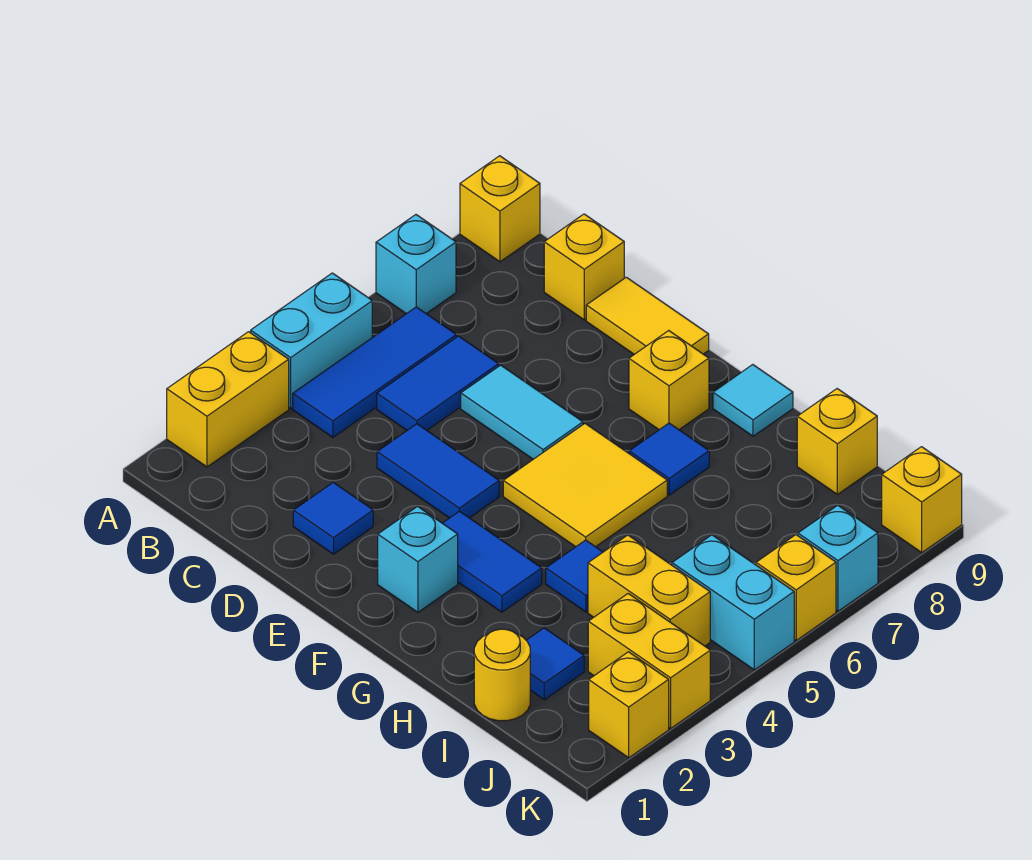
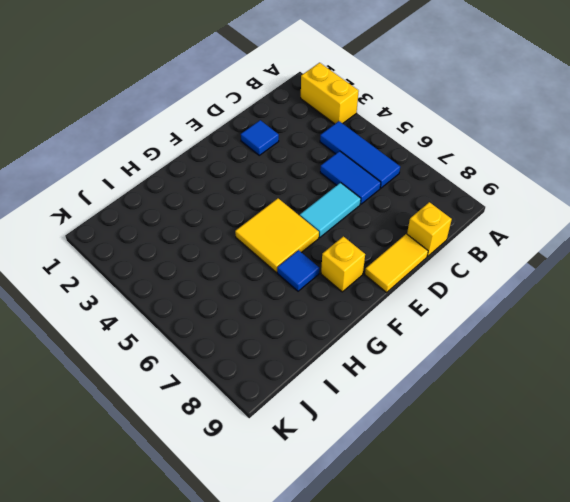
none -> cyan 1x2 brick [251,273,372,408]
none -> cyan 1x1 brick [376,215,456,314]
none -> yellow 1x1 brick [460,156,540,262]

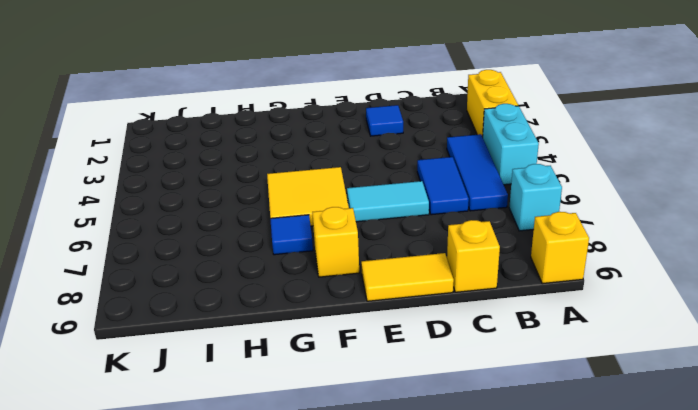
none -> blue 1x2 tile [377,424,499,518]
none -> cyan 1x1 brick [378,506,458,612]
none -> blue 1x2 tile [443,511,542,612]

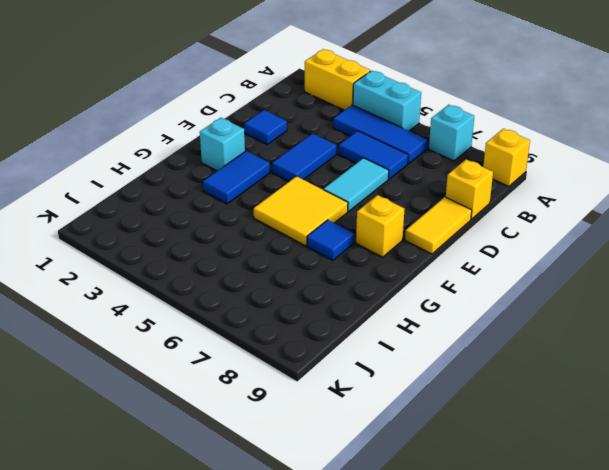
none -> cyan 1x1 tile [713,365,793,436]
none -> blue 1x1 tile [546,540,603,612]
none -> yellow 1x1 round brick [474,629,530,721]

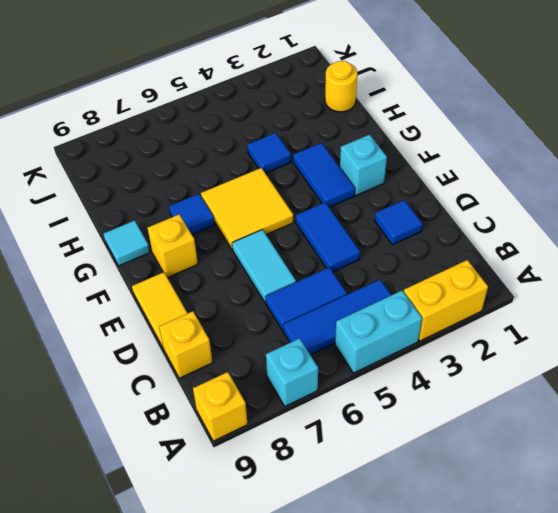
none -> blue 1x1 tile [526,628,584,700]
none -> yellow 1x2 brick [588,535,710,646]
none -> yellow 1x1 brick [797,389,877,494]

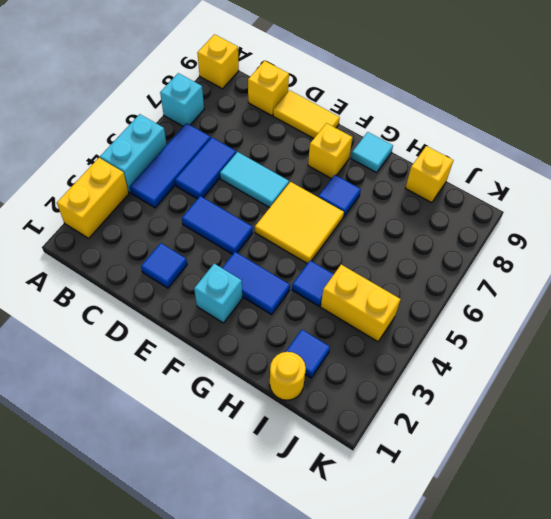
none -> yellow 1x2 brick [588,594,710,728]
none -> cyan 1x2 brick [672,535,794,670]
none -> yellow 1x1 brick [589,652,669,758]

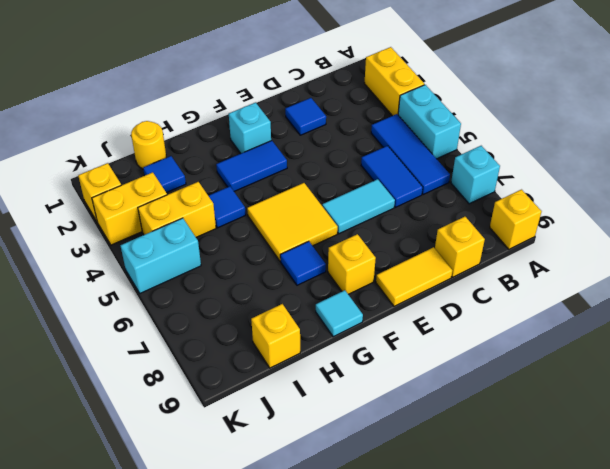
none -> blue 1x2 tile [377,424,499,518]
none -> yellow 1x1 brick [756,535,836,640]
none -> cyan 1x1 brick [798,505,878,611]

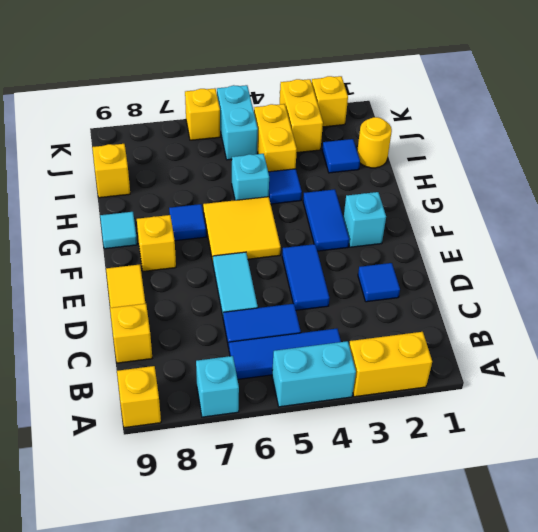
cyan 1x1 brick [232,154,269,200] -> cyan 1x1 brick moved to [798,505,878,611]
none -> yellow 1x1 brick [882,447,962,553]

